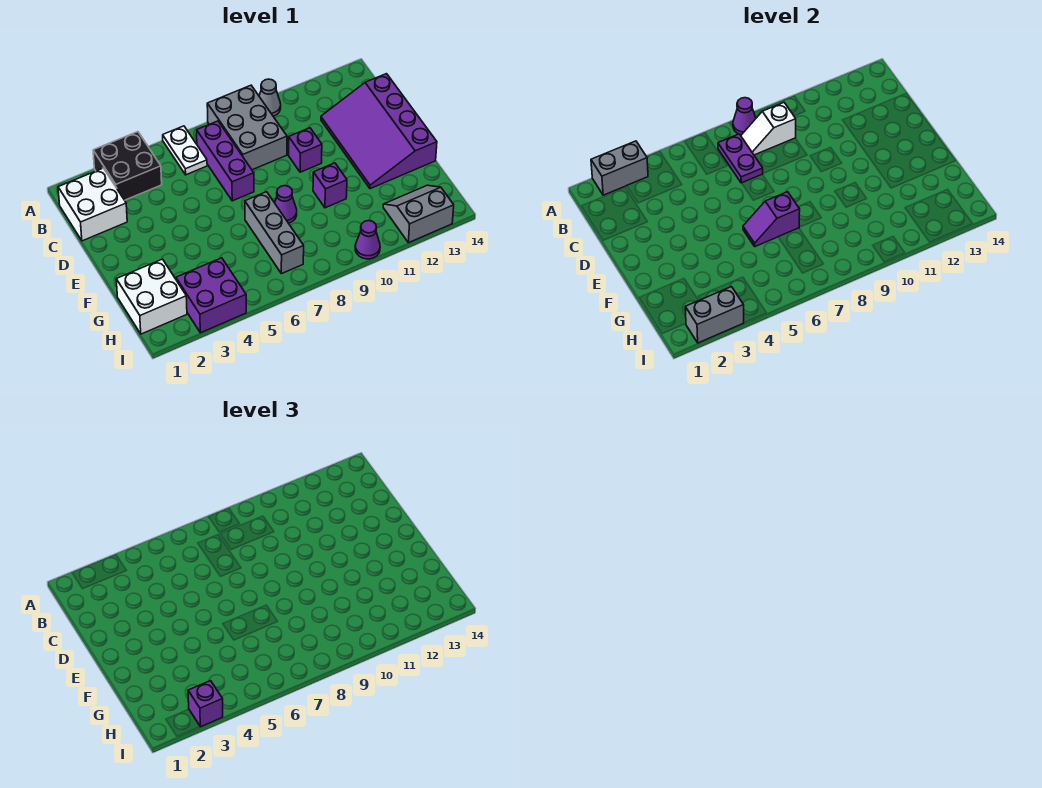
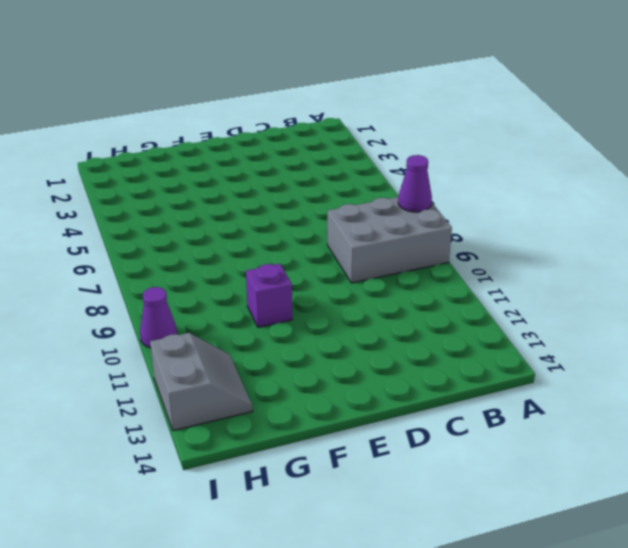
none -> black 2x2 brick [93,132,162,200]
none -> white 1x2 plate [163,126,207,175]
none -> grey 1x1 cone [259,79,281,116]

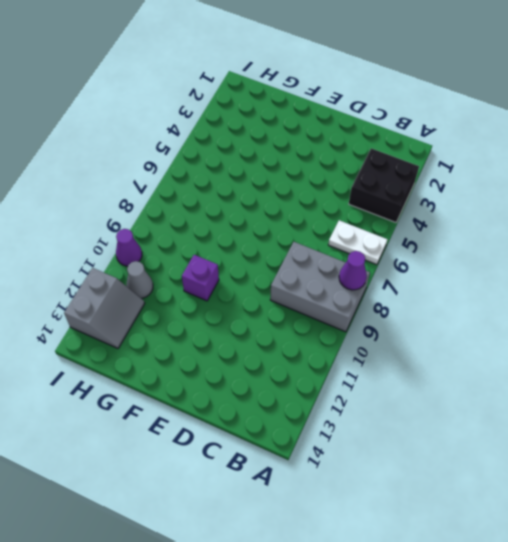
grey 1x1 cone [126,261,153,298] -> grey 1x1 cone moved to [259,79,281,116]
none -> white 2x2 brick [58,168,127,241]
none -> purple 1x3 brick [197,121,254,201]
none -> purple 3x4 slope [321,74,437,189]

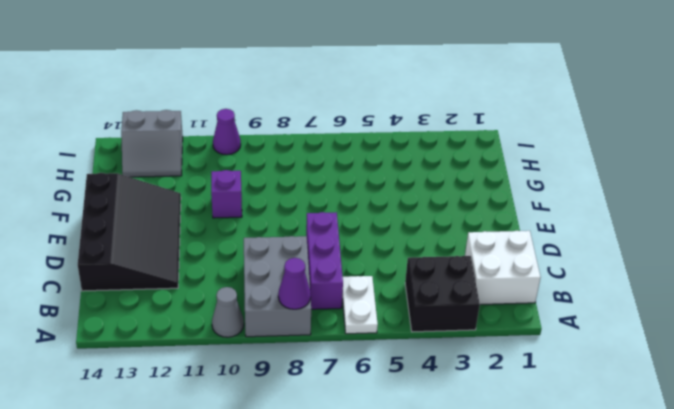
black 3x4 slope [78,173,181,291] -> purple 3x4 slope [321,74,437,189]
none -> purple 1x1 brick [289,128,322,172]
none -> grey 1x3 brick [245,192,304,274]
none -> purple 1x1 cone [275,186,297,223]

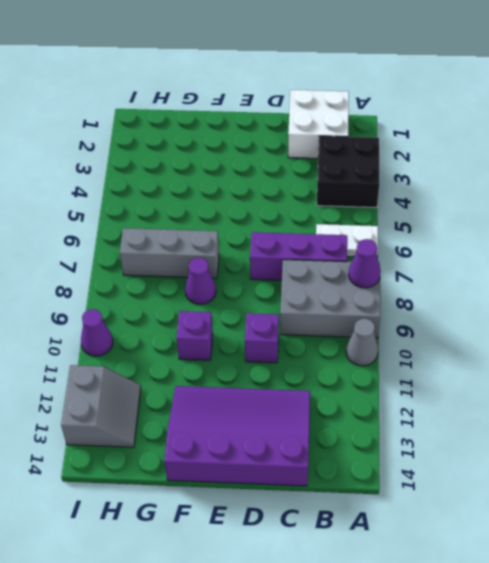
none -> white 2x2 brick [116,259,187,334]
none -> purple 2x2 brick [176,258,246,333]
none -> grey 1x2 brick [591,141,648,195]

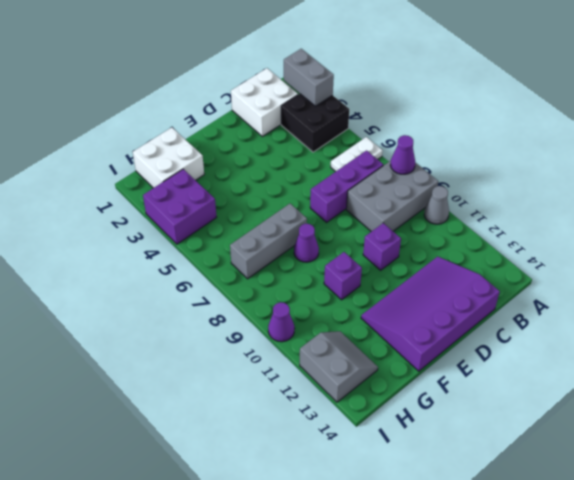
none -> purple 1x2 plate [718,134,763,183]
none -> white 1x2 slope [741,103,796,155]
none -> purple 1x2 slope [743,192,800,247]

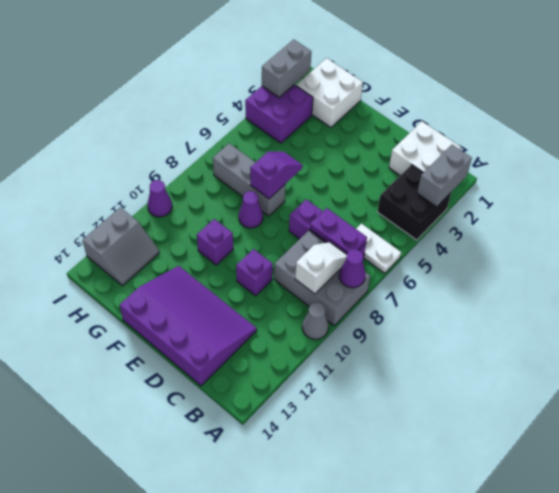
none -> purple 1x1 brick [188,681,223,727]

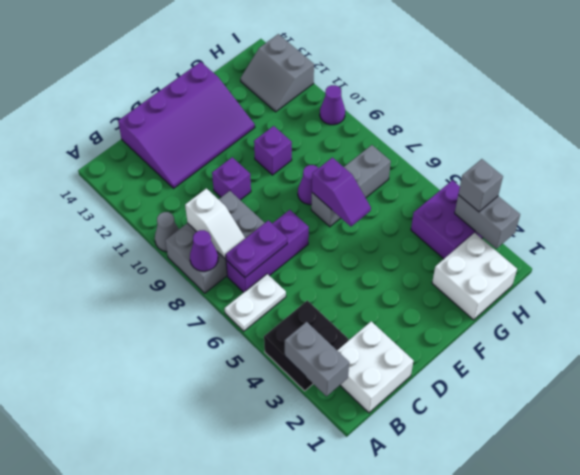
grey 1x1 brick [458,159,503,212] -> purple 1x1 brick [188,681,223,727]

